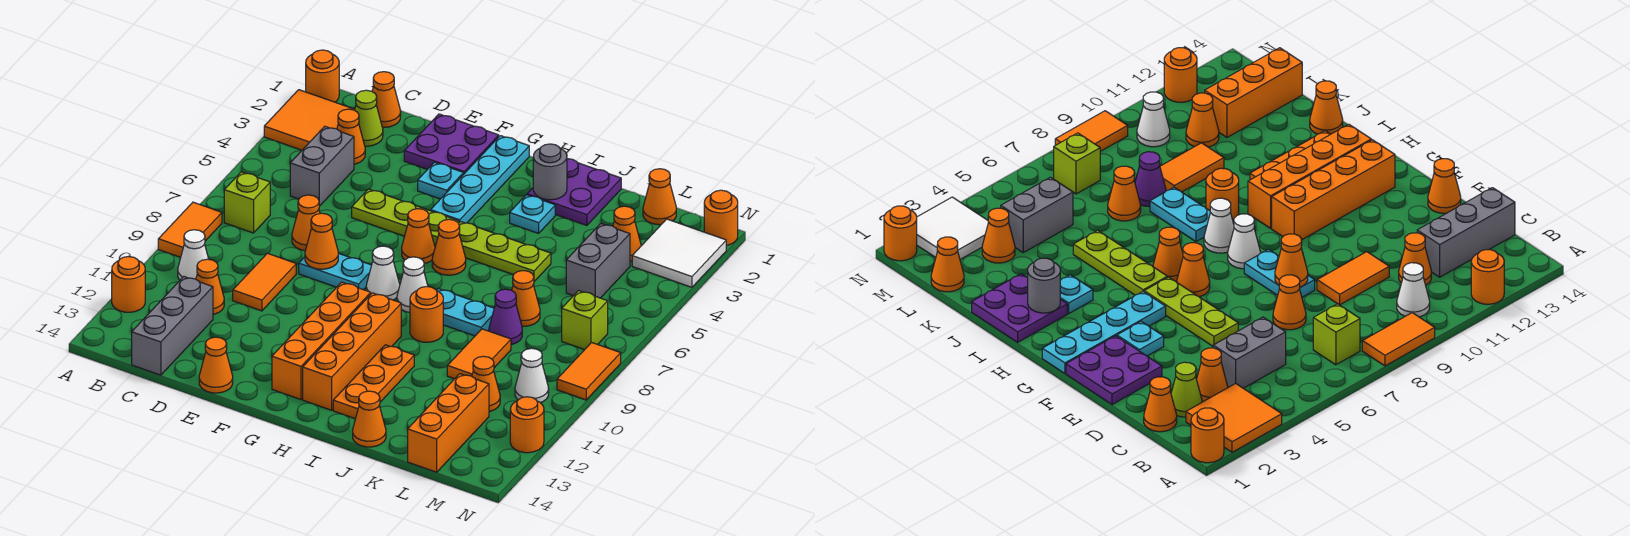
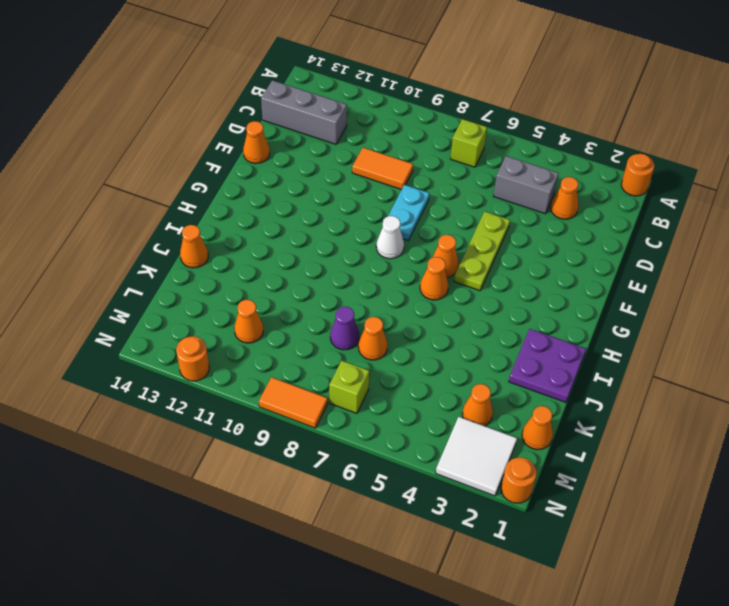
none -> orange 2x2 tile [264,90,355,150]
none -> orange 1x2 tile [158,202,222,257]
none -> orange 1x1 round brick [112,257,145,312]
none -> white 1x1 cone [178,230,208,280]

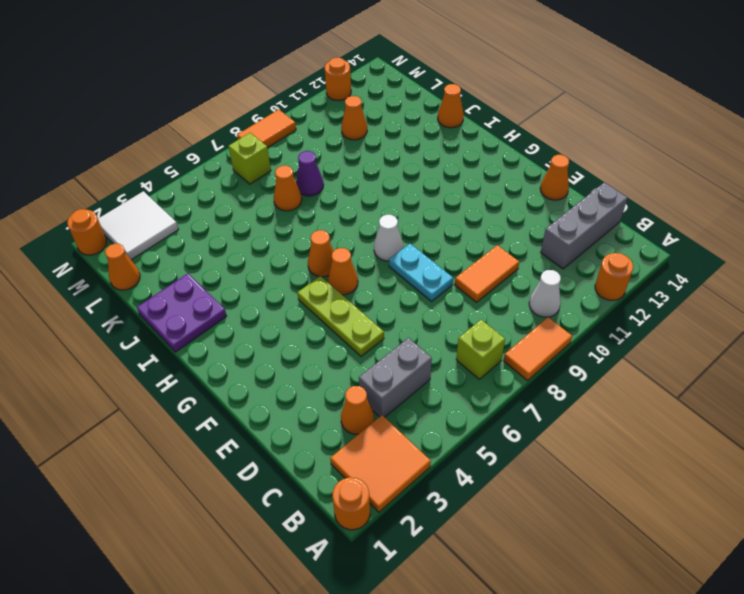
none -> orange 1x1 cone [372,72,401,127]
none -> lime 1x1 cone [355,90,383,146]
none -> orange 1x1 cone [196,259,224,314]
none -> orange 1x1 cone [292,195,320,251]

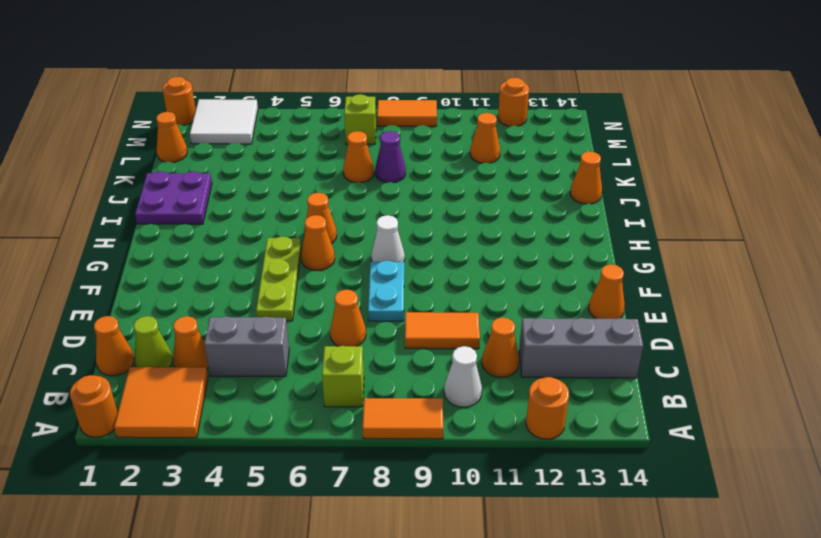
none -> purple 2x2 plate [404,114,499,174]
none -> cyan 1x1 plate [418,162,464,199]
none -> cyan 1x4 plate [431,136,529,223]
none -> orange 1x4 brick [272,282,371,399]

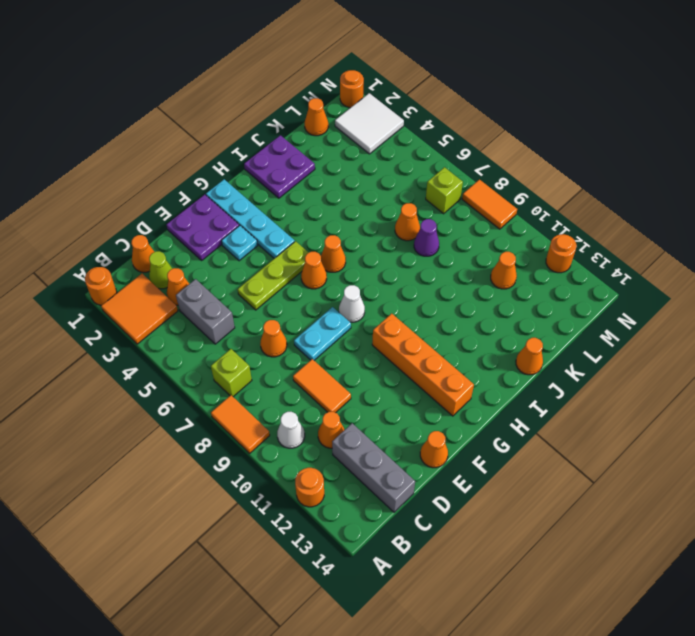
none -> lime 1x3 plate [459,222,551,282]
none -> white 1x1 cone [397,257,428,312]
none -> orange 1x4 brick [303,293,401,410]
none -> cyan 1x1 plate [510,195,555,233]

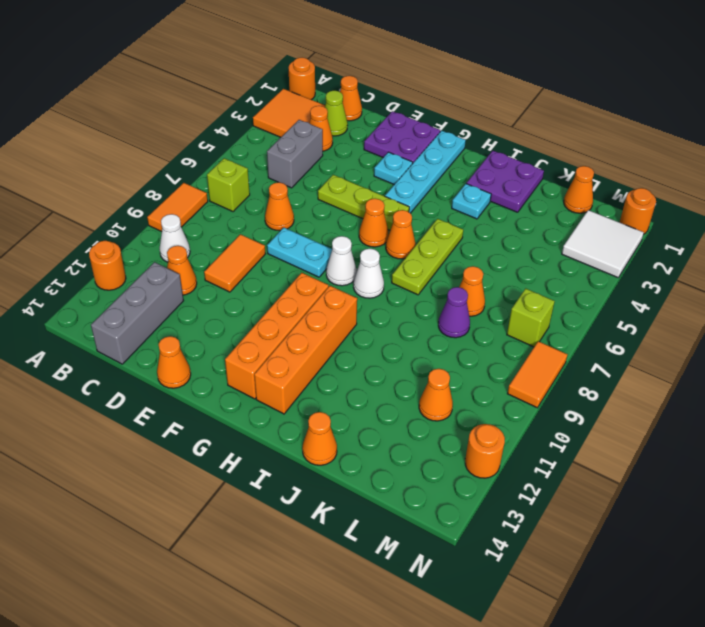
lime 1x3 plate [392,219,463,295] -> lime 1x3 plate turned to [459,222,551,282]
none -> cyan 1x2 plate [436,288,494,336]
none -> orange 1x1 round brick [410,287,443,342]
none -> orange 1x3 plate [333,345,414,419]
none -> orange 1x2 tile [447,329,511,379]

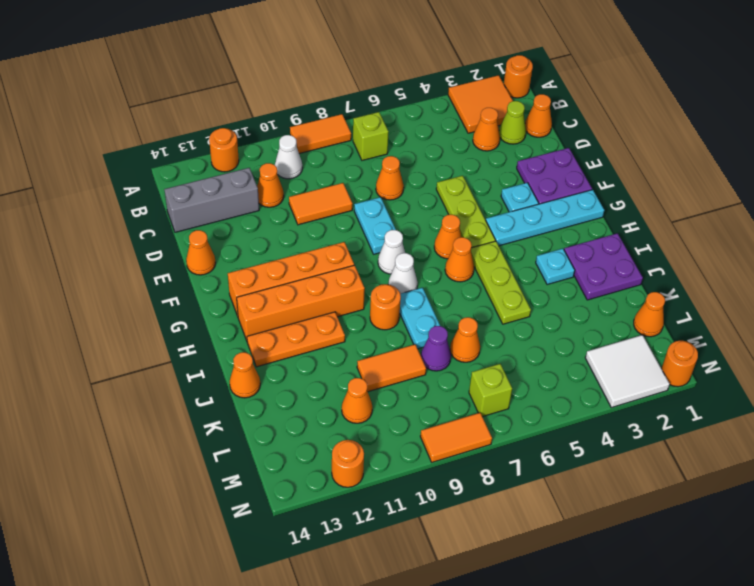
none -> grey 1x2 brick [290,126,354,206]
none -> orange 1x1 cone [613,206,641,261]
none -> grey 1x2 brick [566,224,630,298]
none -> orange 1x3 brick [408,374,489,472]

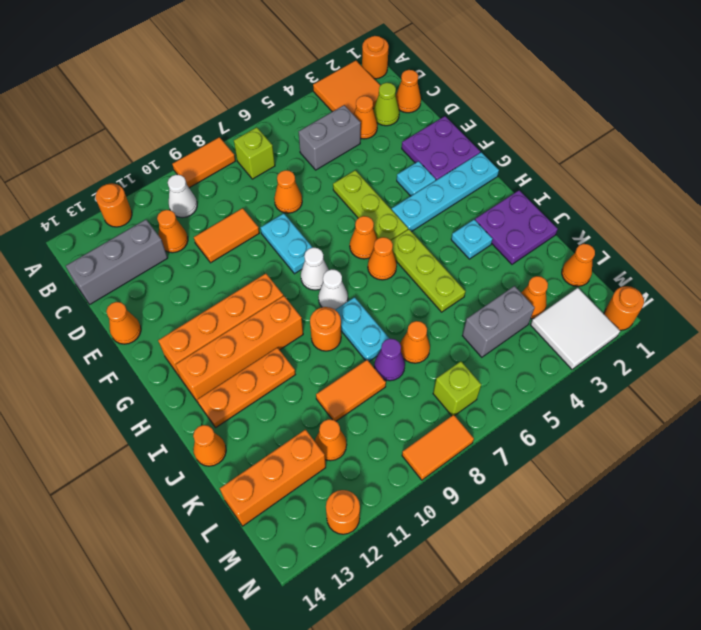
none -> white 1x1 cone [515,348,549,403]
none -> orange 1x1 cone [305,213,338,269]
none -> grey 1x1 round brick [533,144,567,200]

